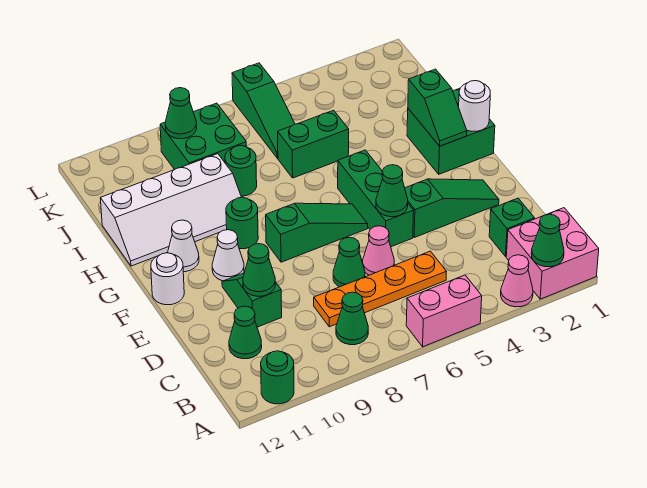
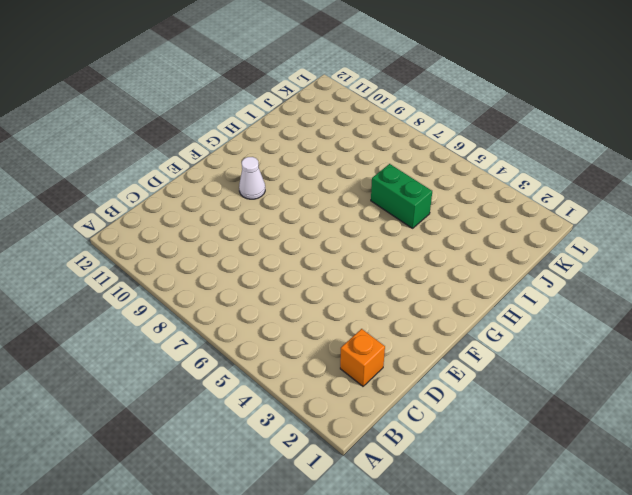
orange 1x1 brick [340,329,385,386] -> green 1x1 brick [489,198,535,256]
none -> pink 2x2 brick [506,208,599,299]
none -> pink 1x1 cone [501,255,533,307]
none -> pink 1x2 brick [406,275,482,347]
none -> green 1x1 round brick [261,351,294,404]

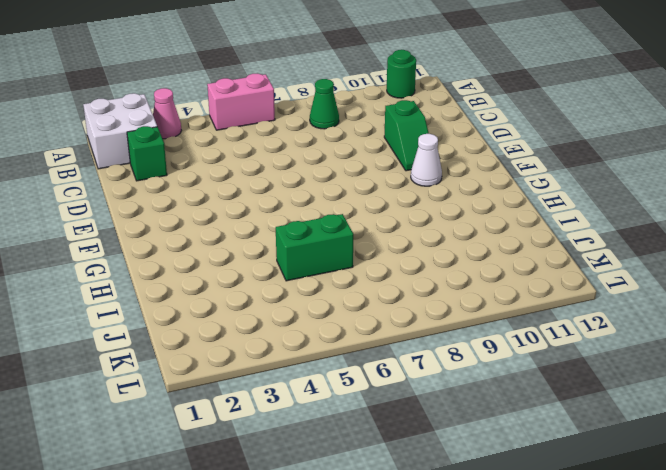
white 2x2 brick [83,93,157,169] -> pink 2x2 brick [506,208,599,299]
none -> orange 1x4 plate [314,251,447,327]
none -> green 1x1 cone [229,306,262,359]
none -> pink 1x1 cone [363,226,394,275]
none -> green 1x1 cone [333,237,365,287]

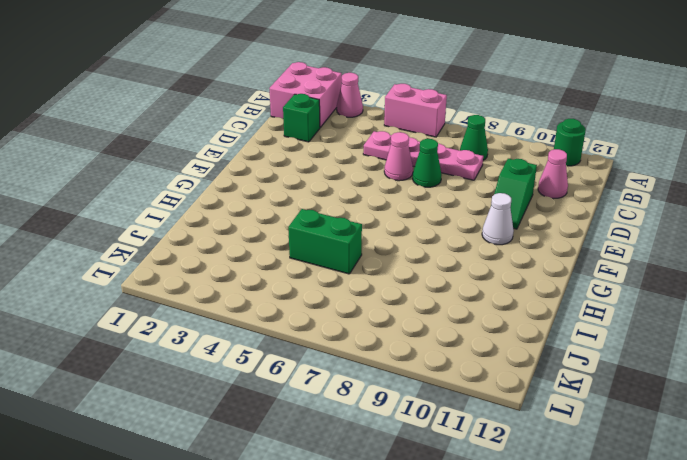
pink 1x4 plate [363,131,483,180] -> orange 1x4 plate [314,251,447,327]
pink 1x1 cone [538,149,568,199] -> green 1x1 cone [229,306,262,359]
none -> green 1x3 slope [405,179,499,237]
none -> green 1x3 brick [338,150,414,247]
none -> green 1x3 slope [266,203,368,262]
none -> white 1x1 round brick [151,253,184,305]

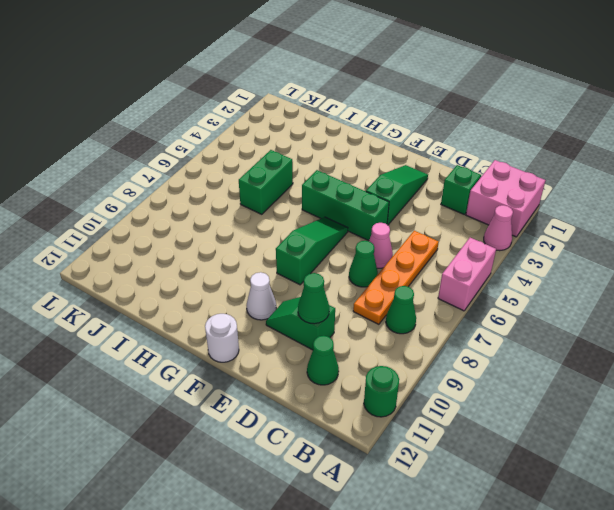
none -> green 2x2 brick [407,88,495,174]
none -> green 1x1 round brick [226,197,258,249]
none -> white 1x1 cone [168,220,199,272]
none -> white 2x4 slope [100,154,241,266]

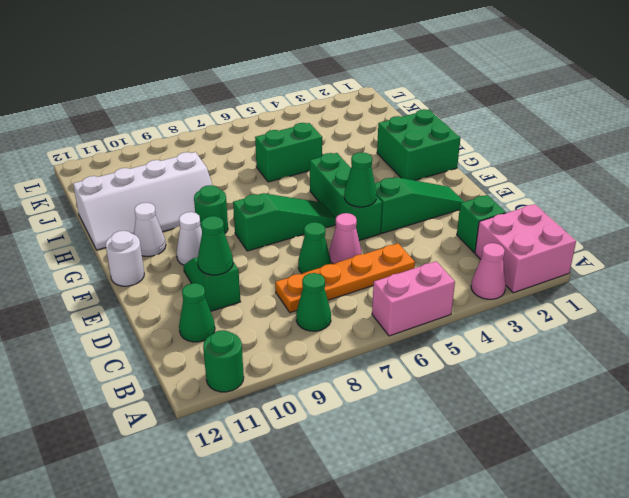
none -> green 1x1 round brick [225,145,257,196]
none -> green 1x3 slope [232,63,295,158]
none -> green 2x2 brick [160,103,247,170]
none -> green 1x1 cone [531,214,564,267]

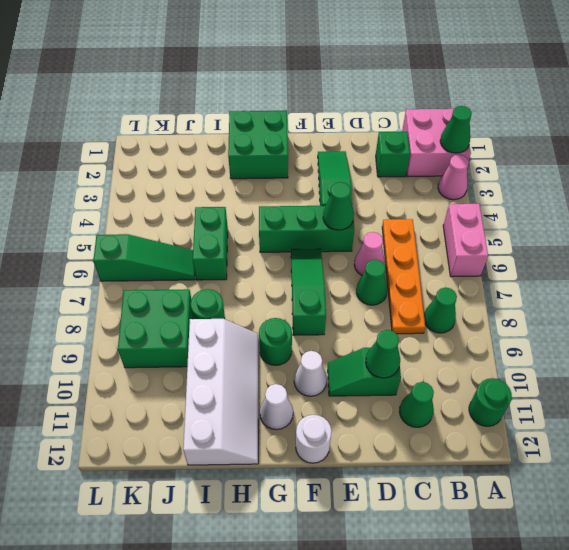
none -> white 1x1 round brick [459,81,490,131]
none -> green 1x2 slope [408,69,467,146]
none -> green 1x1 cone [165,88,197,139]

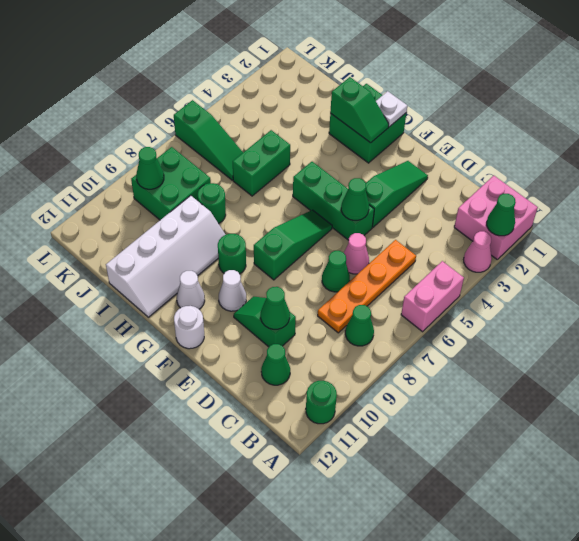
white 1x1 plate [376,91,407,127] -> white 1x1 round brick [459,81,490,131]
none -> green 1x1 brick [489,198,535,256]

